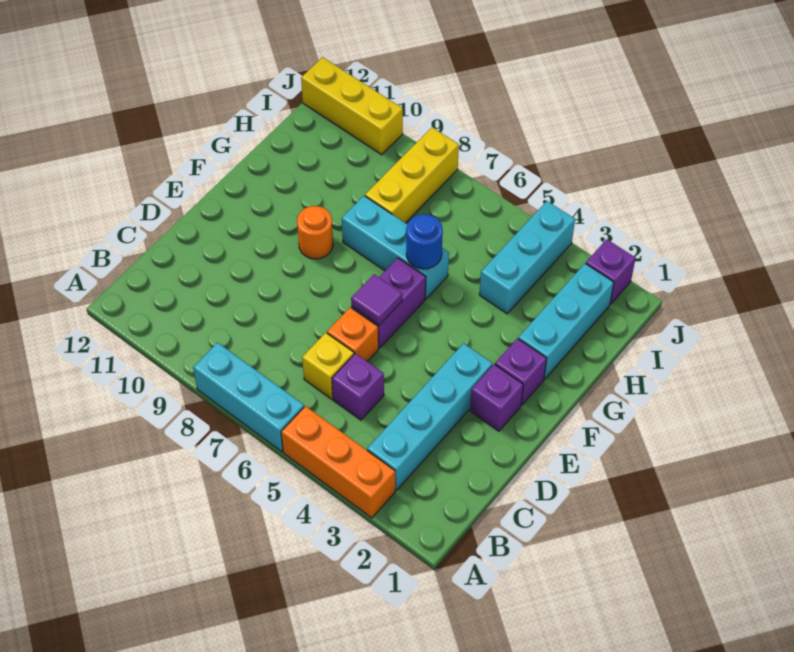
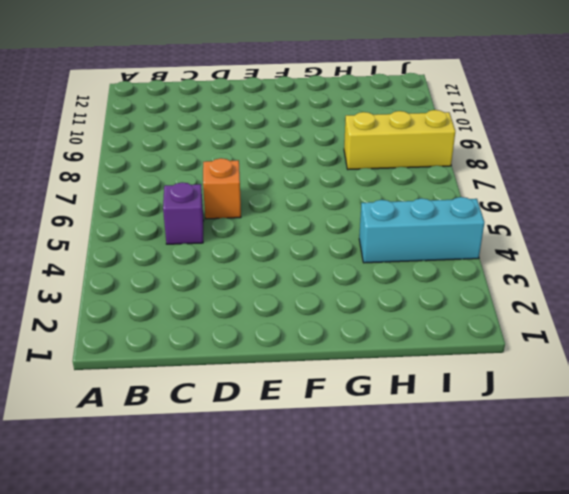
none -> orange 1x3 brick [281,406,395,518]
none -> cyan 1x3 brick [193,343,304,452]
none -> cyan 1x4 brick [367,343,493,490]

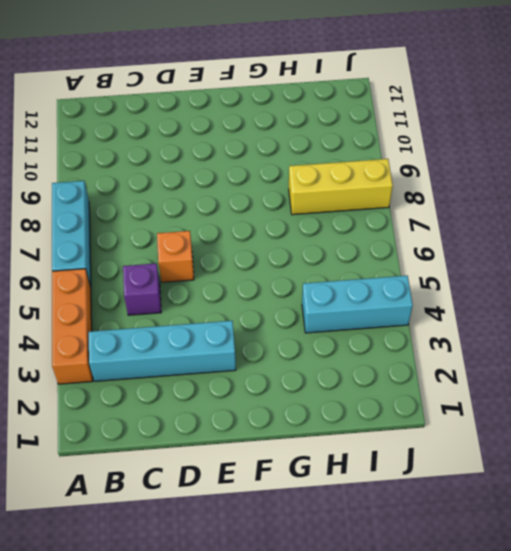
none -> yellow 1x1 brick [302,333,354,399]
none -> purple 1x1 brick [470,364,523,431]
none -> purple 1x2 brick [351,258,426,348]

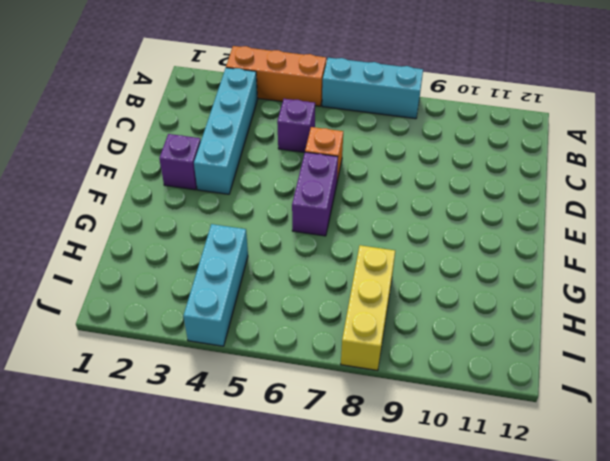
none -> yellow 1x1 brick [302,333,354,399]
none -> purple 1x1 brick [495,338,547,405]
none -> orange 1x1 round brick [297,206,333,259]

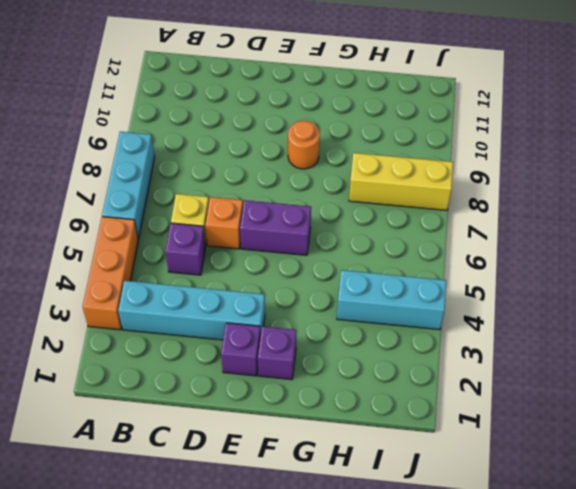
none -> cyan 1x3 brick [518,264,614,379]
none -> cyan 1x3 brick [342,196,449,299]
none -> purple 1x1 brick [586,239,636,304]

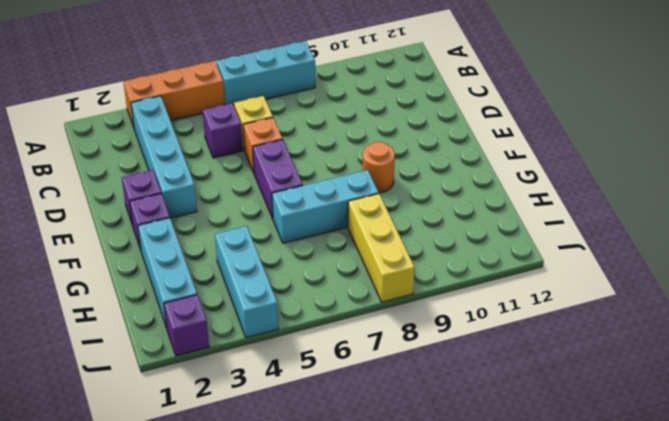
none -> yellow 1x3 brick [301,57,403,154]
none -> purple 1x1 tile [351,274,402,325]
none -> blue 1x1 round brick [406,214,443,269]

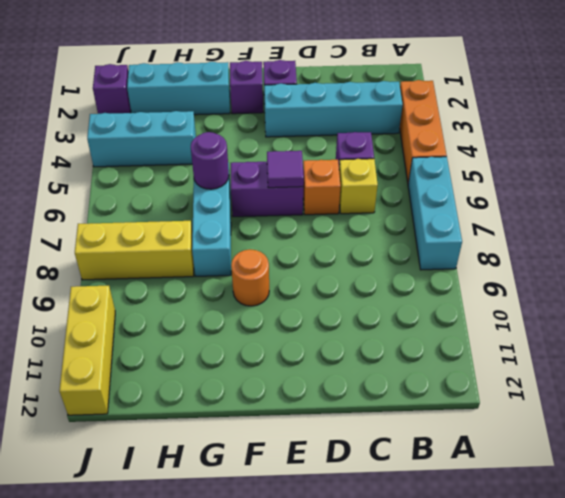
purple 1x1 round brick [191,132,229,189] -> blue 1x1 round brick [406,214,443,269]

